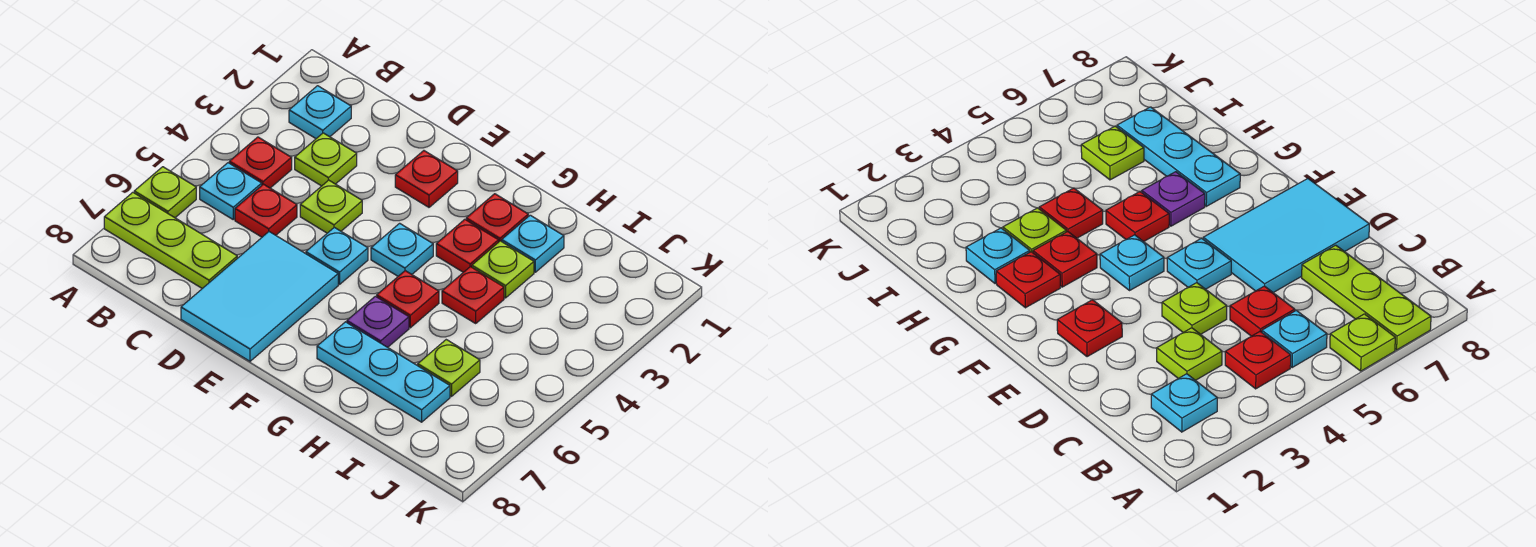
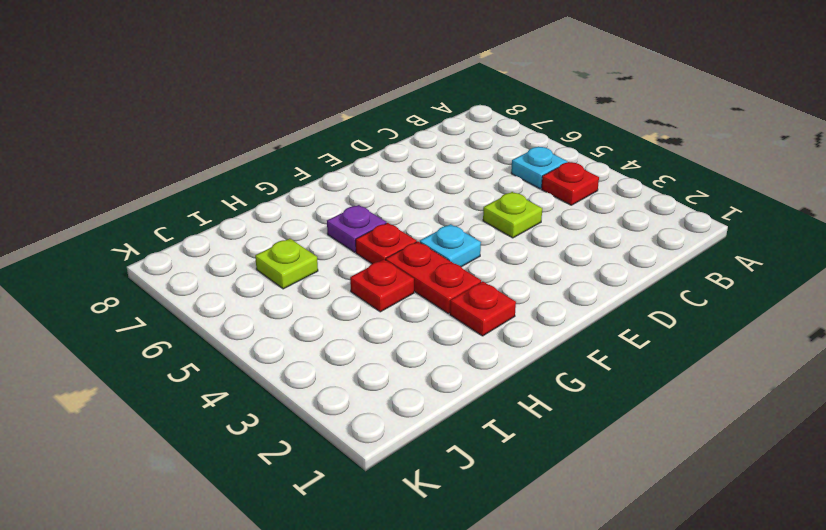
red 1x2 plate [386,242,481,313] -> red 1x1 plate [436,219,499,272]
none -> lime 1x1 plate [134,167,196,218]
none -> lime 1x3 plate [104,192,237,288]
none -> cyan 1x1 plate [289,86,351,138]

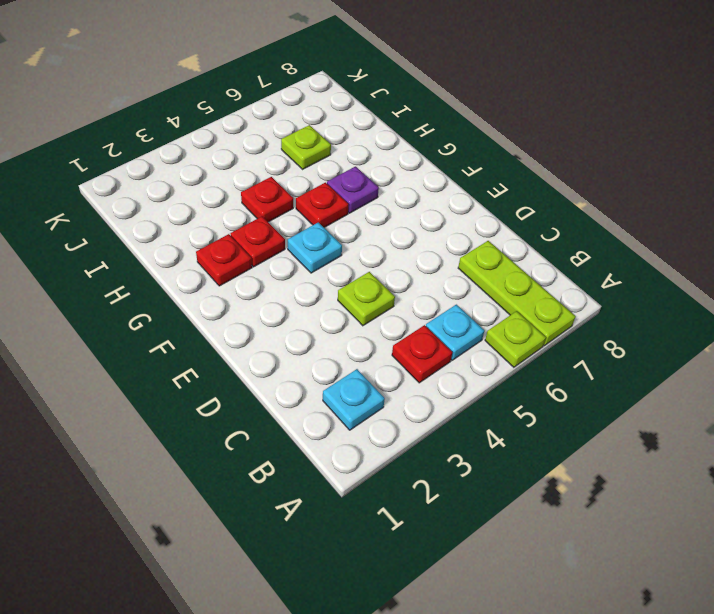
none -> lime 1x1 plate [295,133,357,186]
none -> red 1x1 plate [235,184,297,237]
none -> cyan 2x3 tile [181,232,338,361]

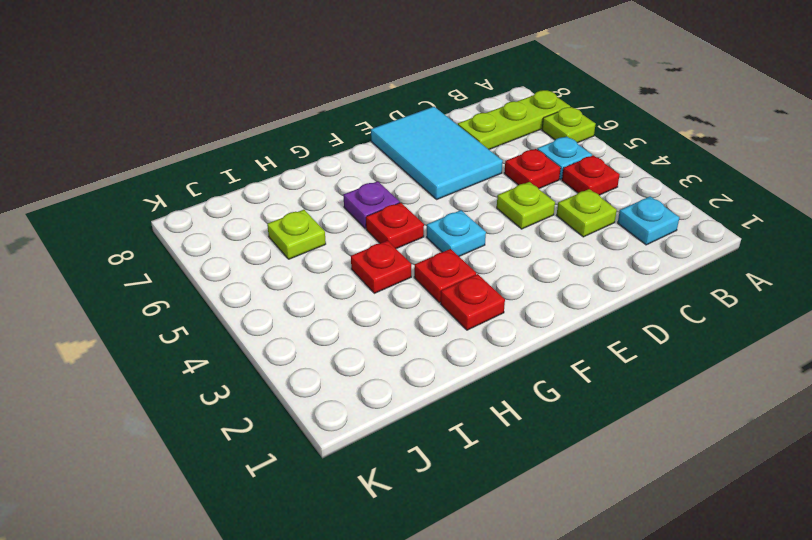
none -> red 1x1 plate [395,151,458,207]
none -> cyan 1x1 plate [306,227,368,284]
none -> cyan 1x3 plate [317,322,450,422]

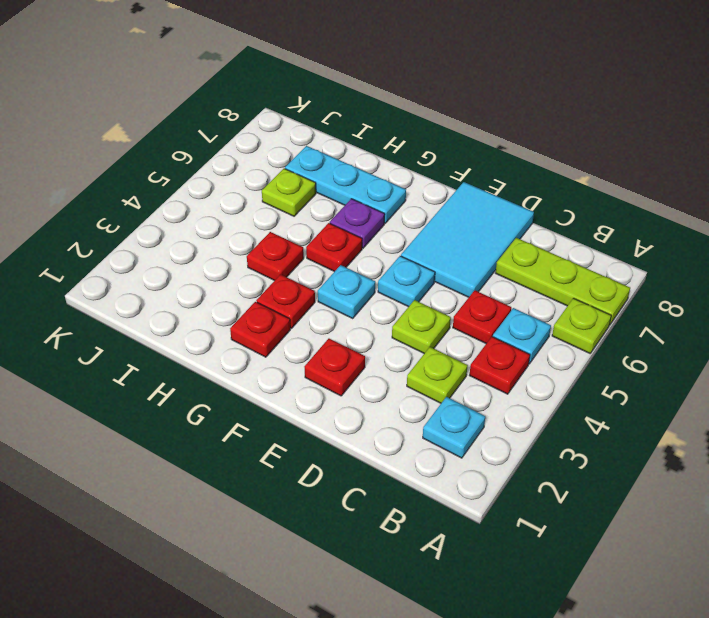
none -> cyan 1x1 plate [502,215,564,272]
none -> lime 1x1 plate [472,241,534,298]

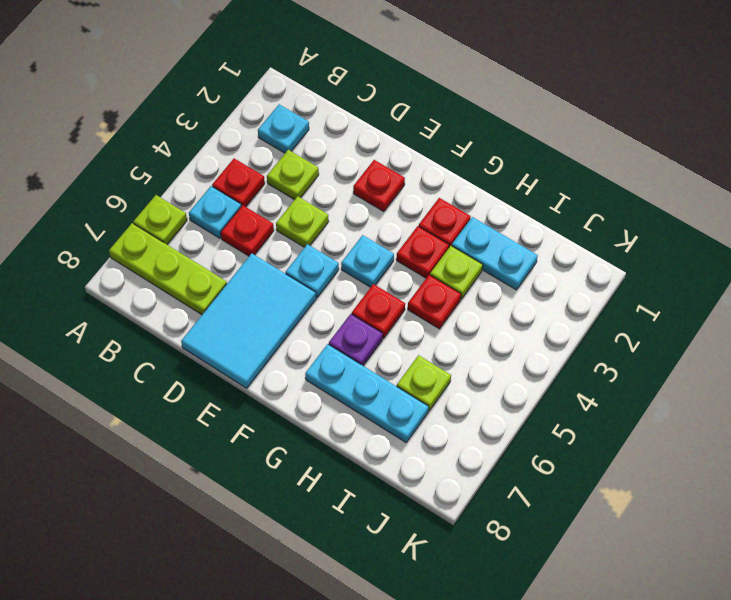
cyan 1x2 plate [452,217,538,290] -> cyan 1x1 plate [502,215,564,272]

